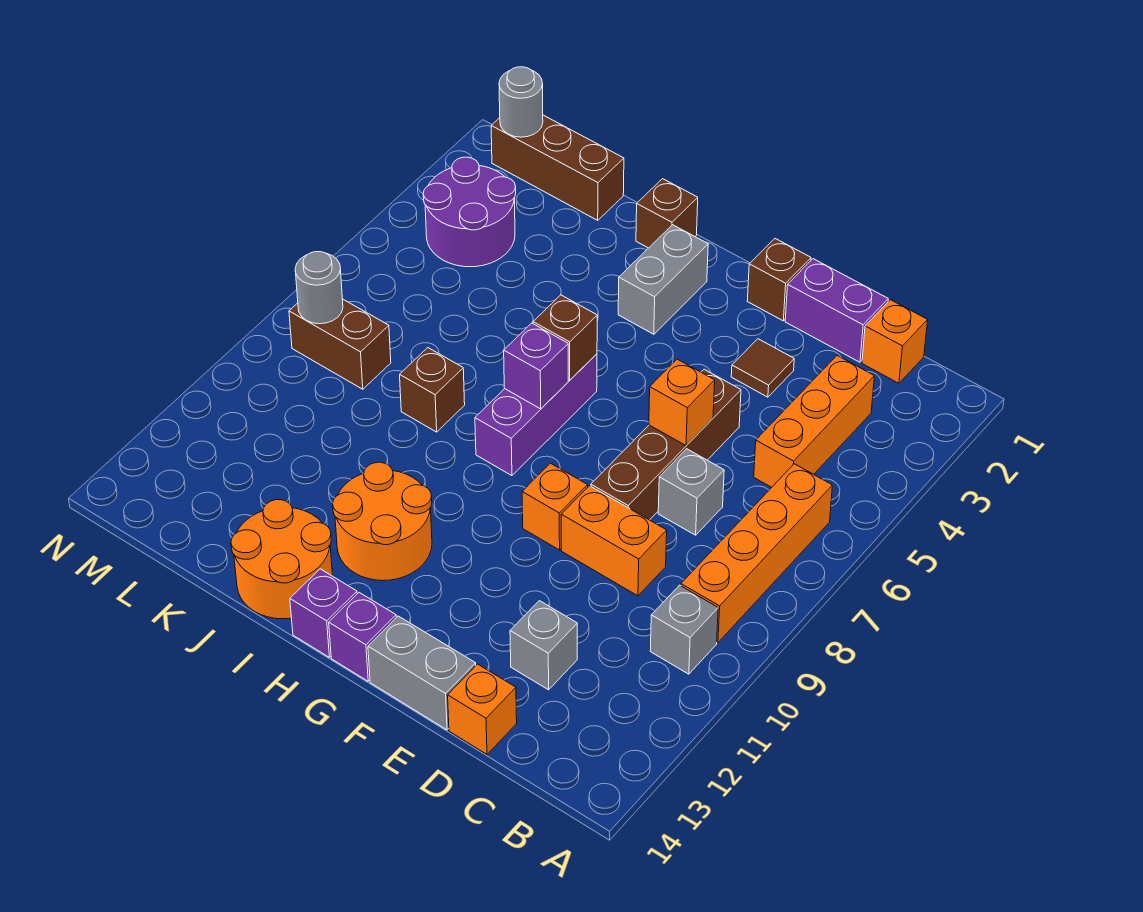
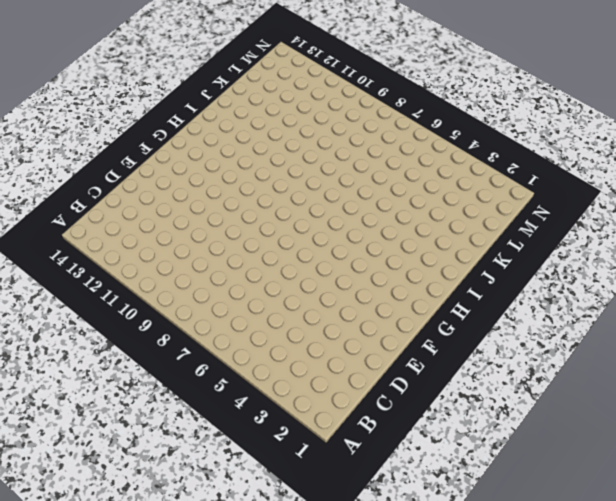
none -> orange 1x4 brick [681,464,832,643]
none -> grey 1x1 brick [650,585,718,674]
none -> orange 1x1 brick [862,300,928,383]
none -> orange 1x3 brick [754,356,874,487]

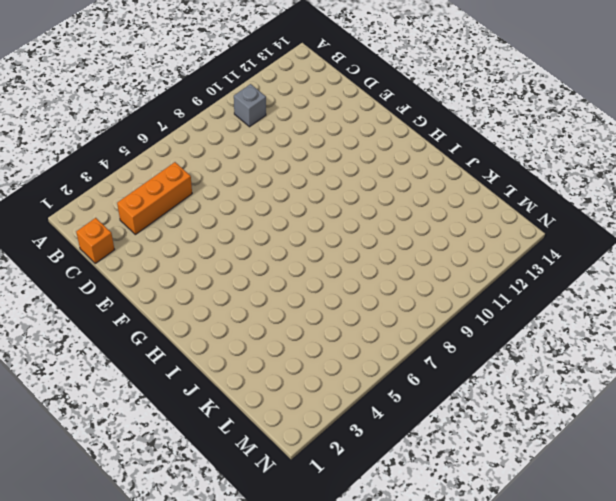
none -> orange 1x4 brick [681,464,832,643]
none -> purple 1x2 brick [785,259,888,362]
none -> grey 1x1 brick [658,449,724,535]
none -> orange 1x2 brick [561,486,667,596]

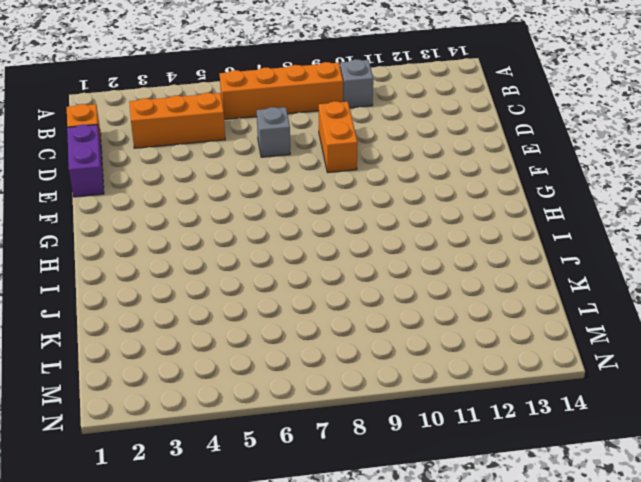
none -> grey 1x1 brick [510,601,577,690]
none -> orange 1x1 brick [448,664,517,754]
none -> brown 1x1 tile [731,339,794,397]
none -> brown 1x4 brick [591,369,741,520]

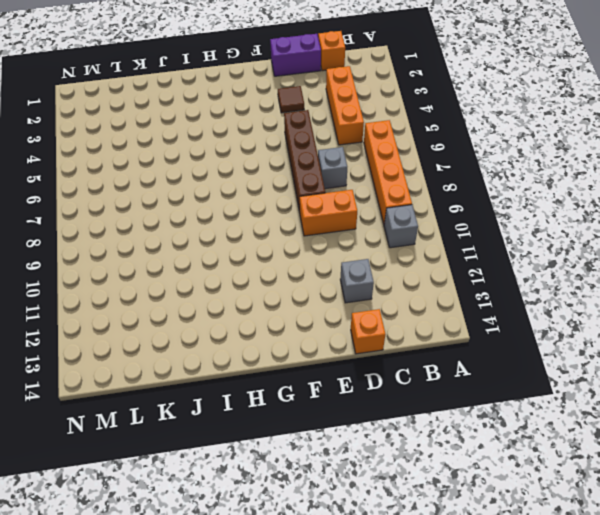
none -> grey 1x2 brick [368,616,476,730]
none -> brown 1x1 brick [747,239,811,321]
none -> orange 1x1 brick [522,463,588,550]
none -> purple 1x1 brick [329,593,396,681]

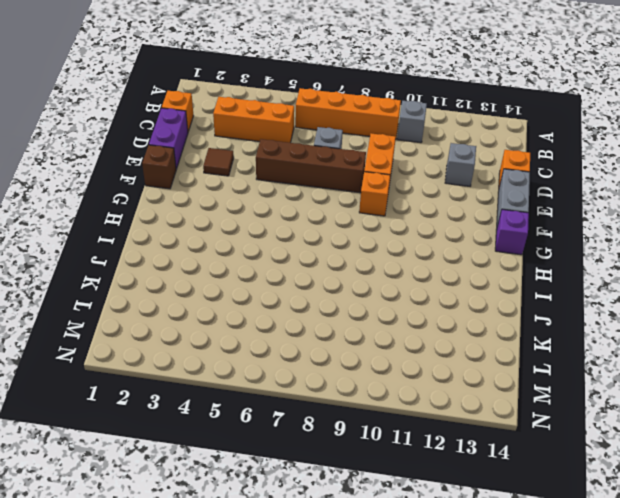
none -> grey 1x2 brick [618,225,708,334]
none -> purple 1x3 brick [475,354,597,476]
none -> orange 2x2 round brick [333,462,432,581]
none -> purple 1x1 brick [290,569,357,657]

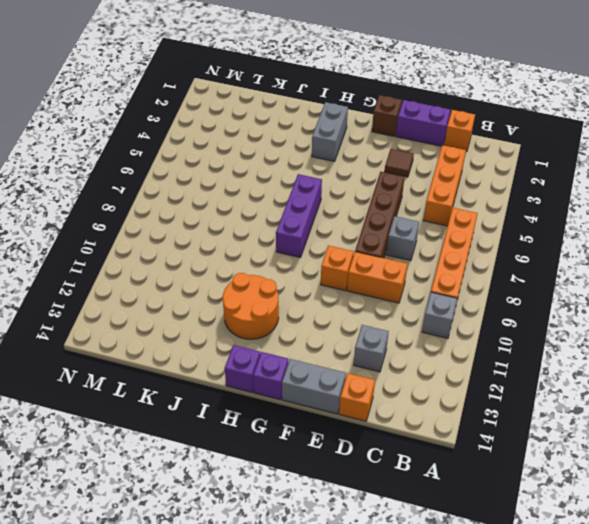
none -> brown 1x1 brick [636,179,698,248]
none -> orange 2x2 round brick [231,500,332,619]
none -> brown 1x1 brick [400,348,465,432]
none -> brown 1x3 brick [491,115,624,220]

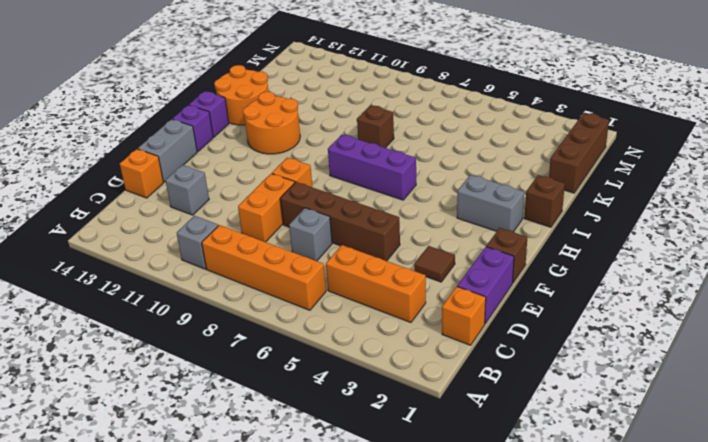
none -> purple 2x2 round brick [423,157,516,267]
none -> brown 1x2 brick [289,299,391,389]
none -> orange 1x1 brick [649,359,715,445]
none -> brown 1x1 brick [533,295,597,380]

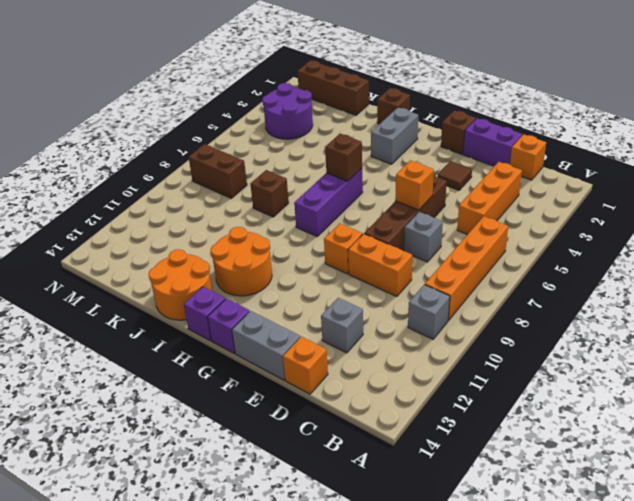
none -> purple 1x1 brick [504,323,568,409]
none -> grey 1x1 round brick [499,67,543,137]
none -> grey 1x1 round brick [295,252,343,324]

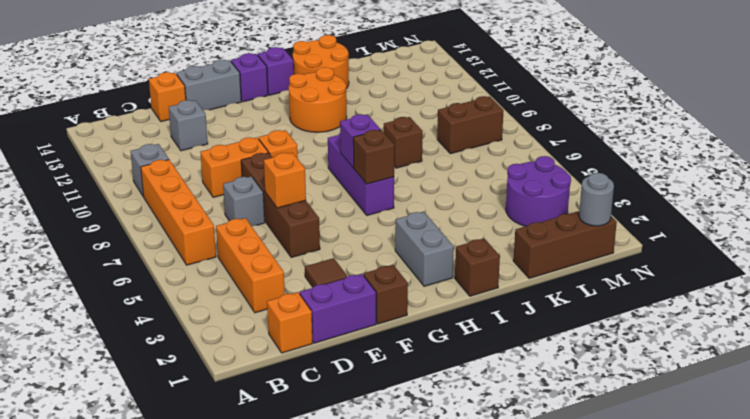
none -> grey 1x1 round brick [295,252,343,324]

